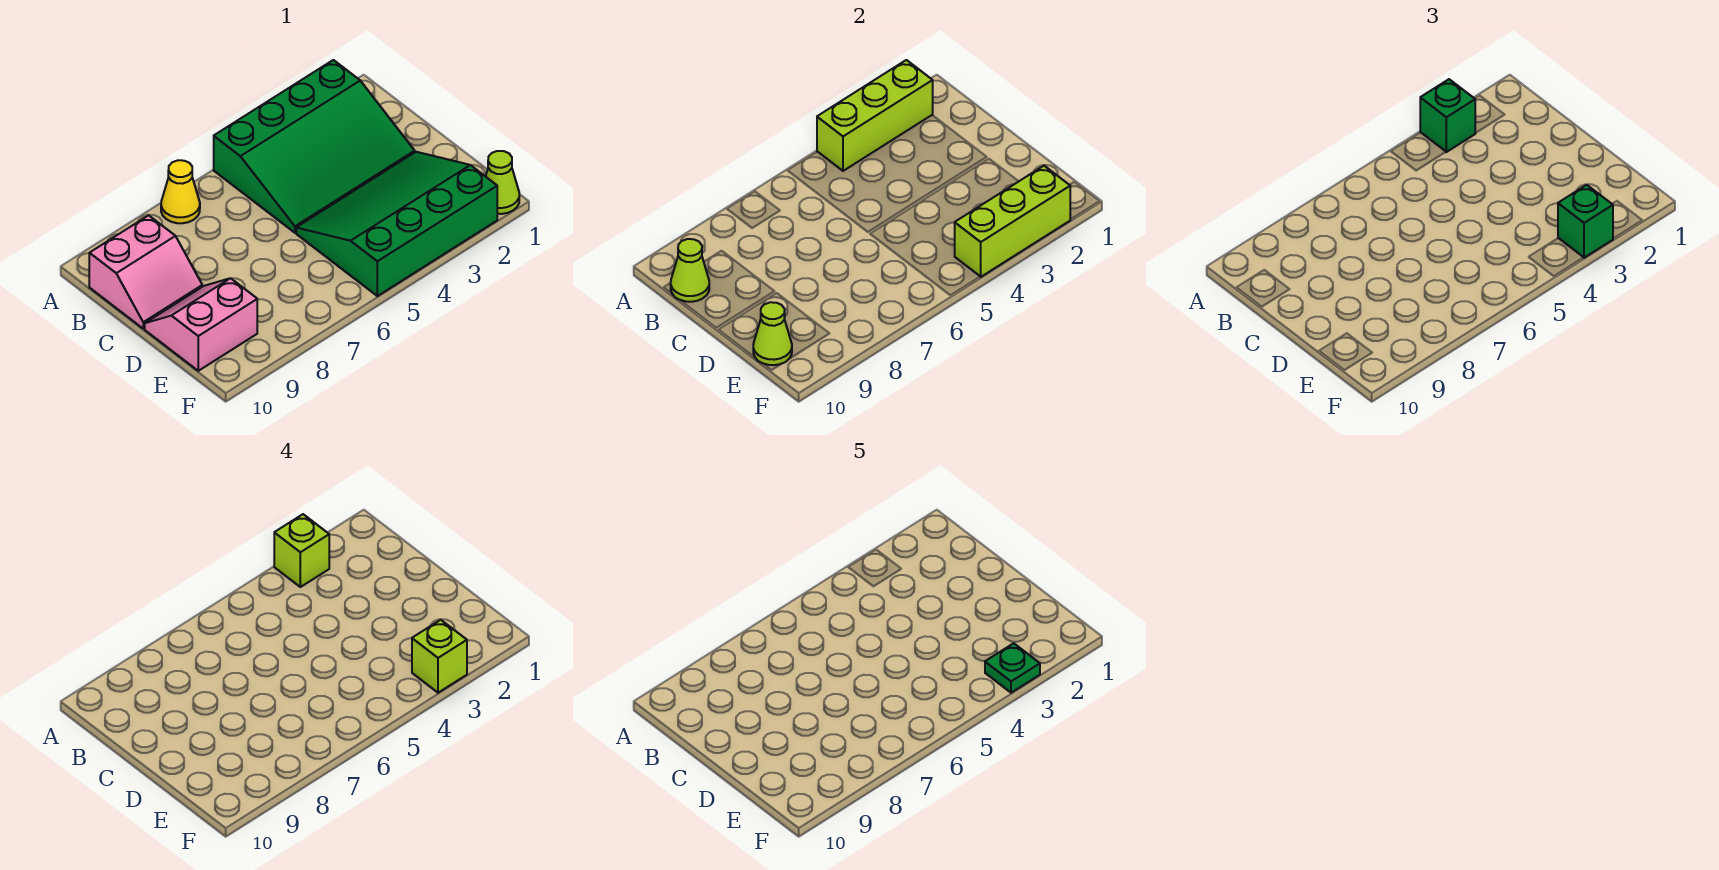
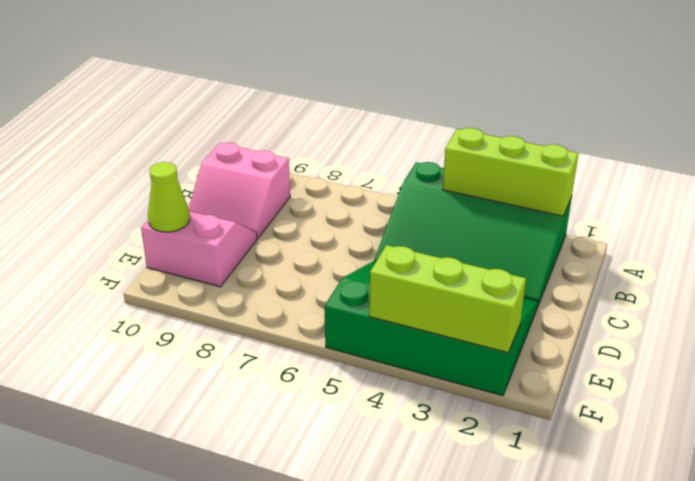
none -> yellow 1x1 cone [161,160,200,223]
none -> lime 1x1 cone [486,151,519,214]
none -> lime 1x1 cone [671,239,709,302]

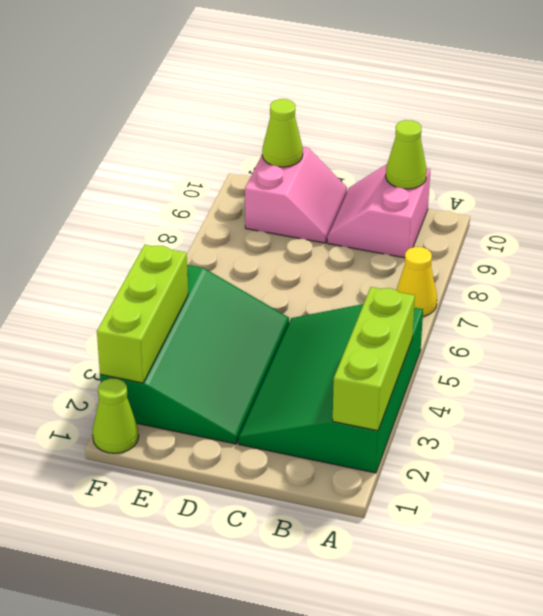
none -> green 1x1 brick [1420,79,1475,152]
none -> green 1x1 brick [1558,185,1613,258]
none -> lime 1x1 brick [274,514,329,587]

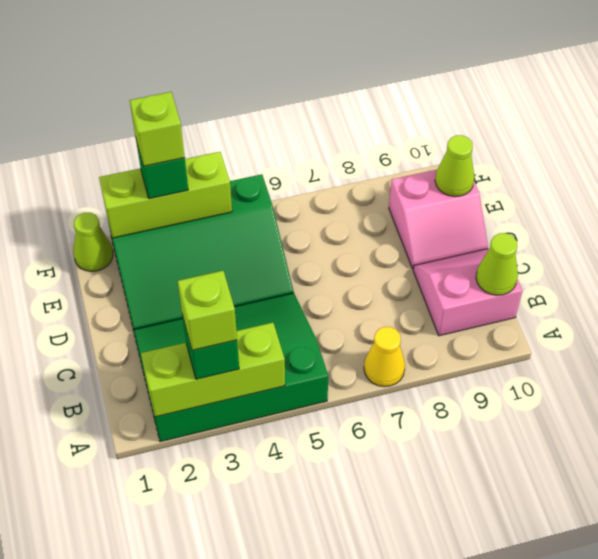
none -> green 1x1 plate [985,643,1040,693]

